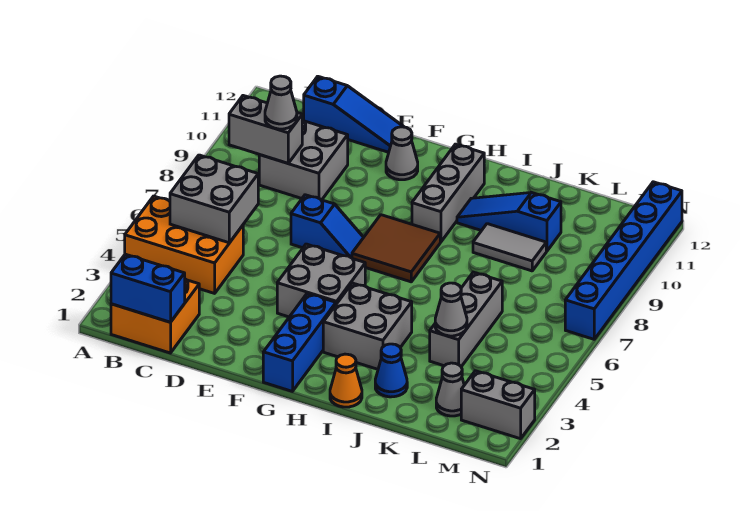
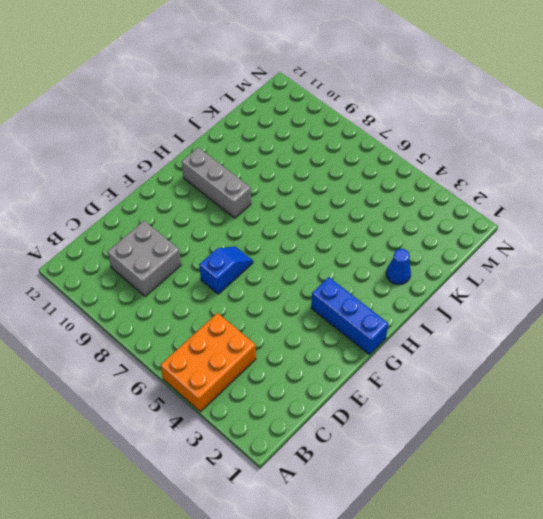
none -> orange 2x2 brick [111,279,199,353]
none -> blue 1x3 slope [304,76,404,152]
none -> grey 2x2 brick [277,244,365,317]

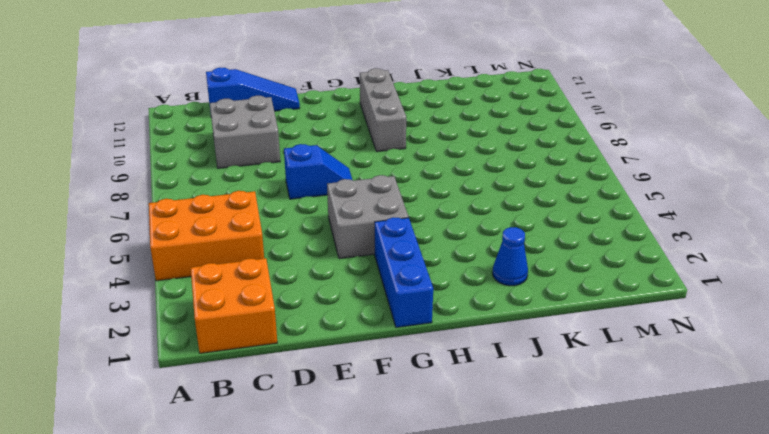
none -> grey 1x1 cone [386,127,418,180]
none -> brown 2x2 tile [352,215,440,282]
none -> grey 2x2 brick [323,283,412,369]

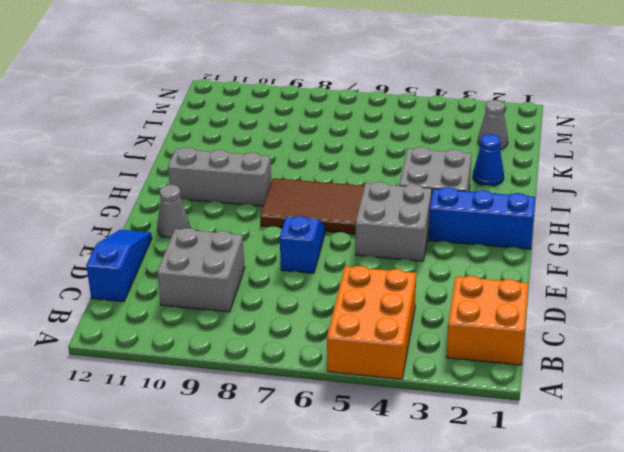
brown 2x3 tile [260,178,365,234] -> brown 2x2 tile [352,215,440,282]
none -> orange 1x1 cone [330,354,362,407]
none -> blue 1x3 slope [457,192,561,251]
none -> grey 1x2 tile [473,224,546,271]

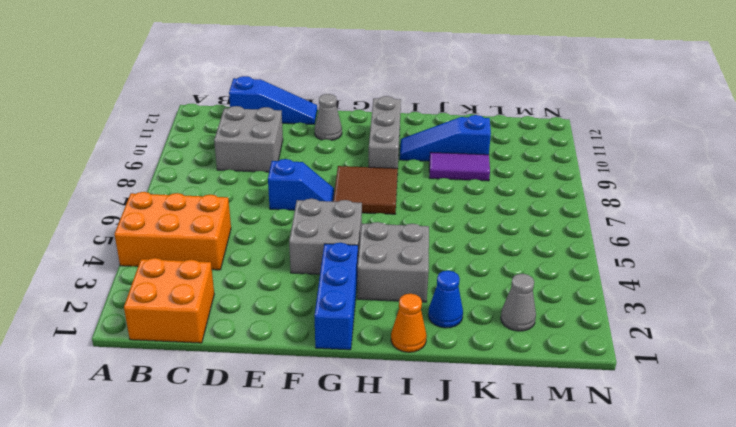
purple 1x2 tile [429,152,490,181] -> grey 1x2 tile [473,224,546,271]
none -> grey 1x3 brick [430,272,502,367]
none -> grey 1x2 brick [461,371,535,439]
none -> blue 1x6 brick [565,182,682,339]

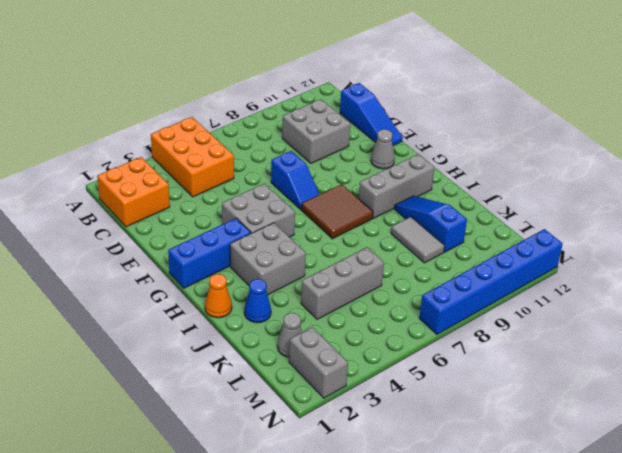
none -> blue 1x2 brick [111,254,185,322]
none -> grey 2x2 brick [170,155,258,243]
none -> grey 1x2 brick [229,96,302,163]

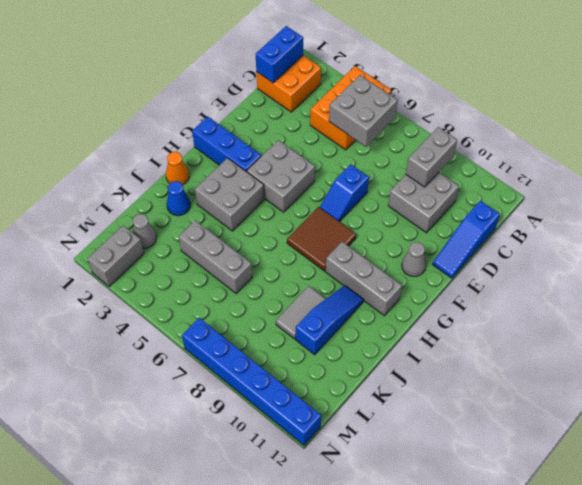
none -> grey 1x1 cone [435,283,467,336]
none -> grey 1x1 cone [265,76,297,129]

